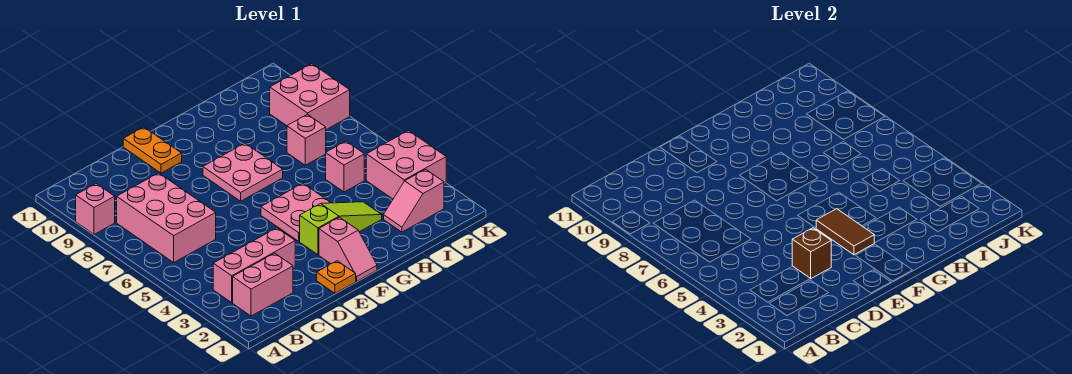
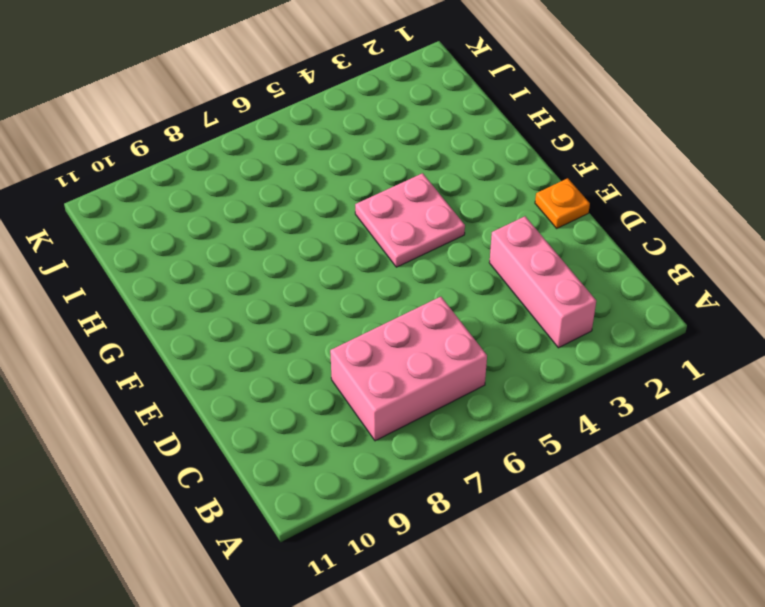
none -> pink 1x1 brick [76,184,115,234]
none -> pink 1x2 brick [233,253,293,316]
none -> orange 1x2 plate [123,127,182,173]

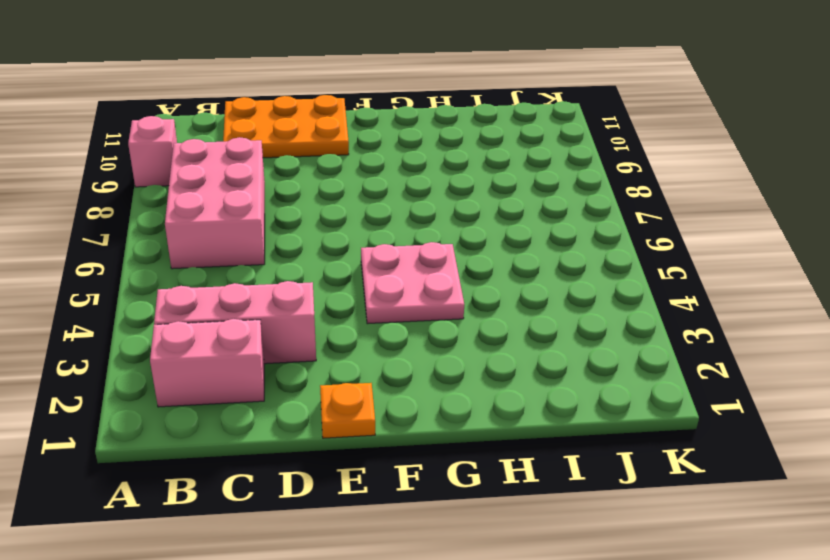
orange 2x3 plate [223,95,349,158] -> orange 1x2 plate [123,127,182,173]
none -> pink 1x2 slope [319,217,377,281]
none -> lime 1x3 slope [300,202,382,255]
none -> pink 2x2 plate [203,143,283,201]

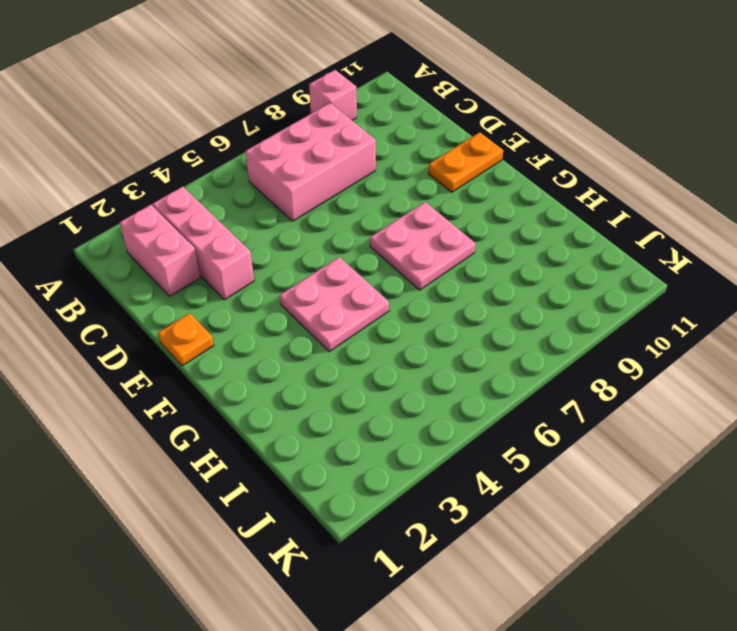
none -> pink 1x2 slope [319,217,377,281]
none -> lime 1x3 slope [300,202,382,255]
none -> pink 1x2 slope [384,169,444,232]

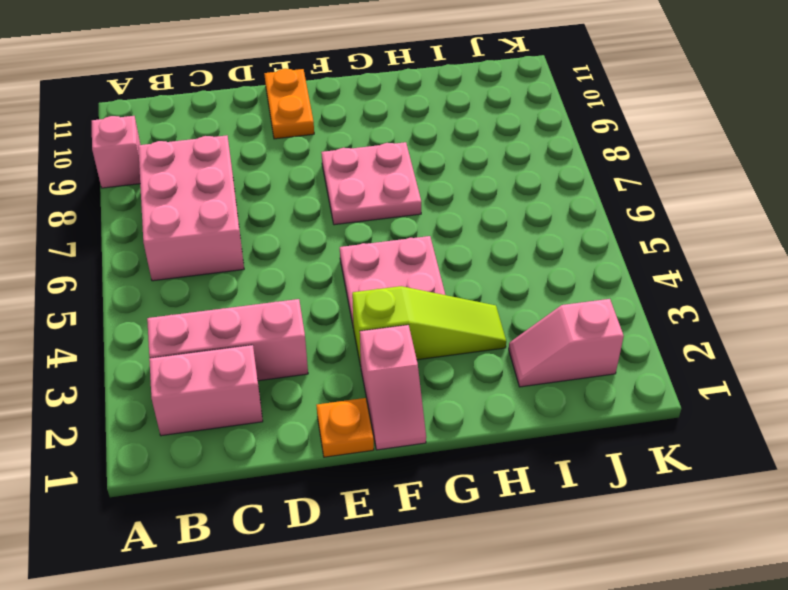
none -> pink 1x1 brick [326,141,364,192]
none -> pink 1x1 brick [287,114,326,165]
none -> pink 2x2 brick [366,131,446,199]

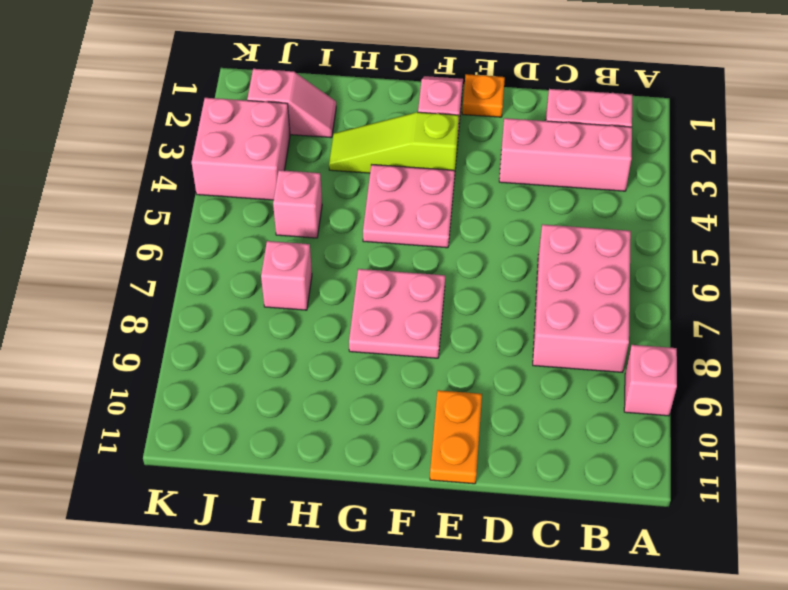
none -> pink 2x2 brick [270,64,350,130]
none -> brown 1x1 brick [792,228,831,279]
none -> brown 1x2 tile [816,209,874,255]

